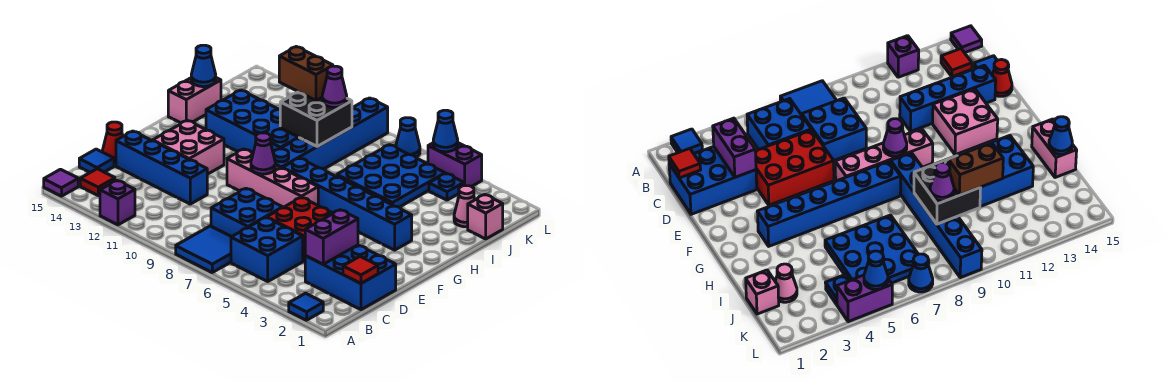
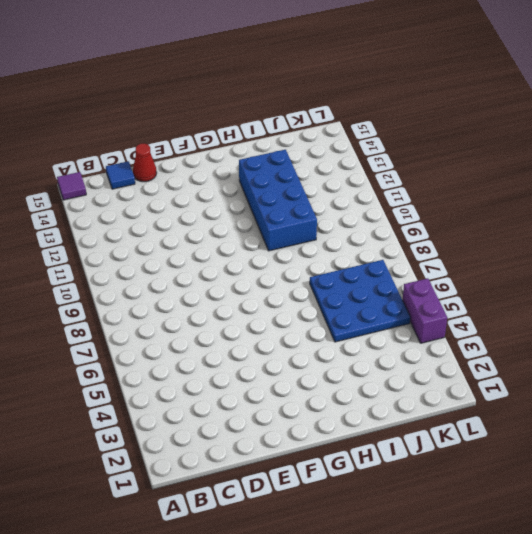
none -> blue 1x1 tile [289,293,323,320]
none -> blue 2x2 tile [176,226,231,273]
none -> purple 1x1 brick [100,180,135,225]
none -> blue 2x2 brick [231,218,303,281]

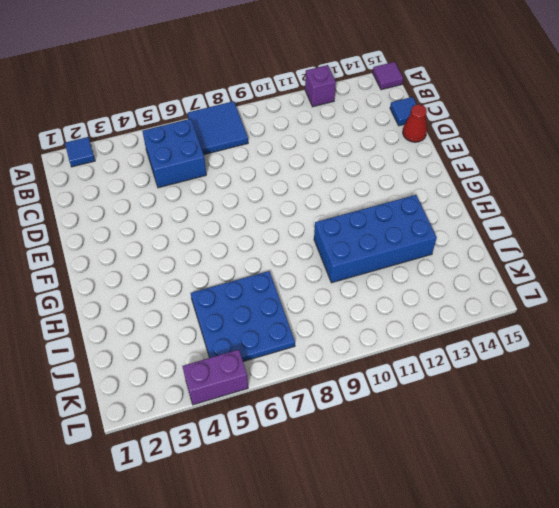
none -> red 1x1 tile [80,169,115,195]
none -> blue 2x3 brick [305,245,396,310]
none -> blue 2x2 brick [211,188,283,237]
none -> red 2x3 brick [267,197,333,262]

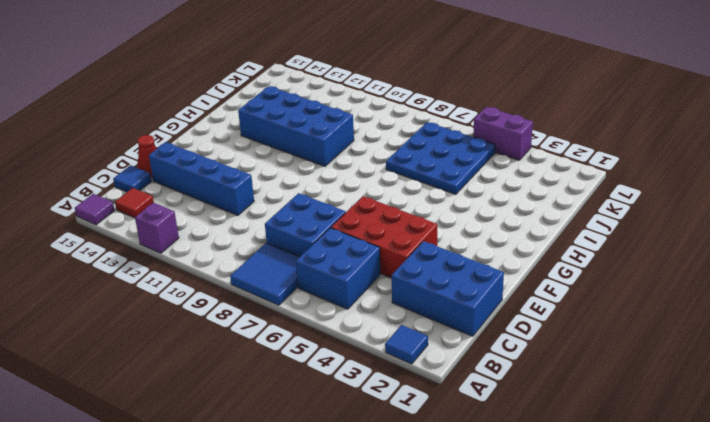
none -> pink 2x2 brick [153,120,224,174]
none -> pink 1x4 brick [227,149,318,207]
none -> blue 1x6 brick [282,158,412,250]
none -> blue 1x6 brick [273,98,388,169]

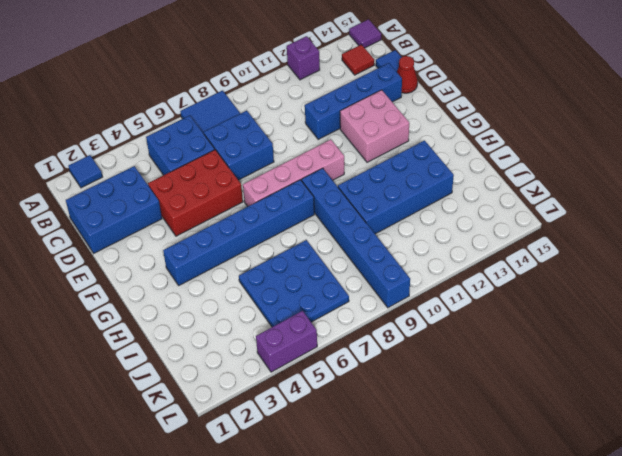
none -> pink 1x2 brick [168,78,221,123]
none -> pink 1x1 brick [468,195,503,239]
none -> pink 1x1 cone [454,186,475,227]
none -> blue 1x1 plate [429,173,464,200]

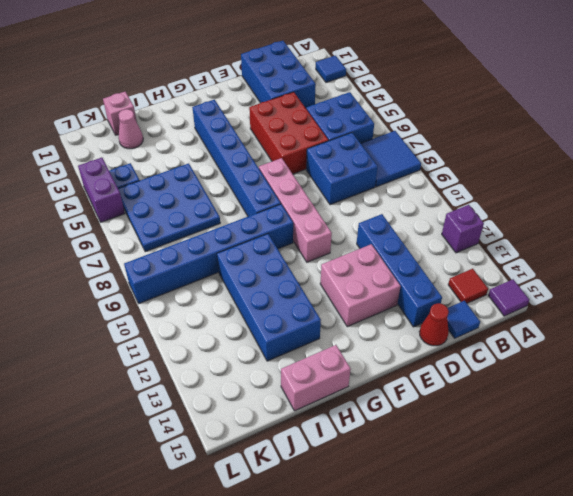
none -> blue 1x1 cone [396,118,420,157]
none -> red 1x1 tile [343,257,378,283]
none -> purple 1x2 brick [305,210,358,264]
none -> purple 1x1 cone [251,133,275,174]

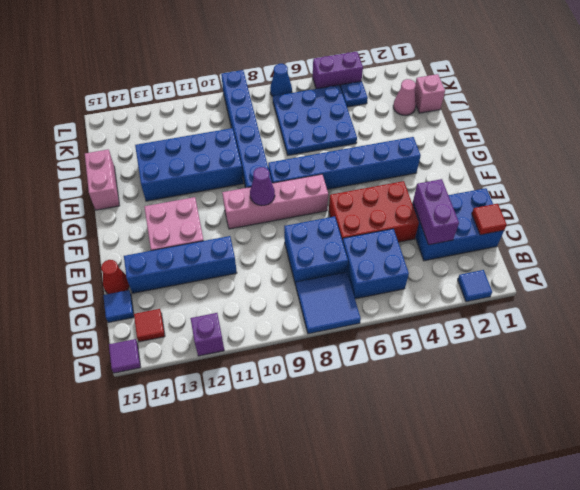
none -> black 2x2 brick [280,92,352,147]
none -> blue 1x1 cone [191,45,216,87]
none -> blue 1x1 cone [433,110,458,152]
none -> purple 1x1 cone [322,66,347,107]

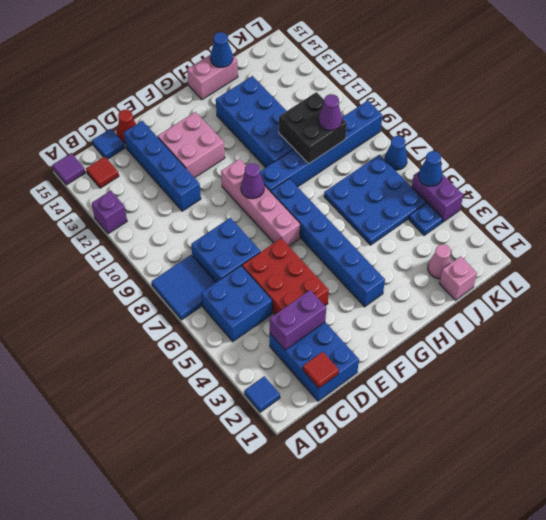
none -> brown 1x2 brick [279,47,333,100]

